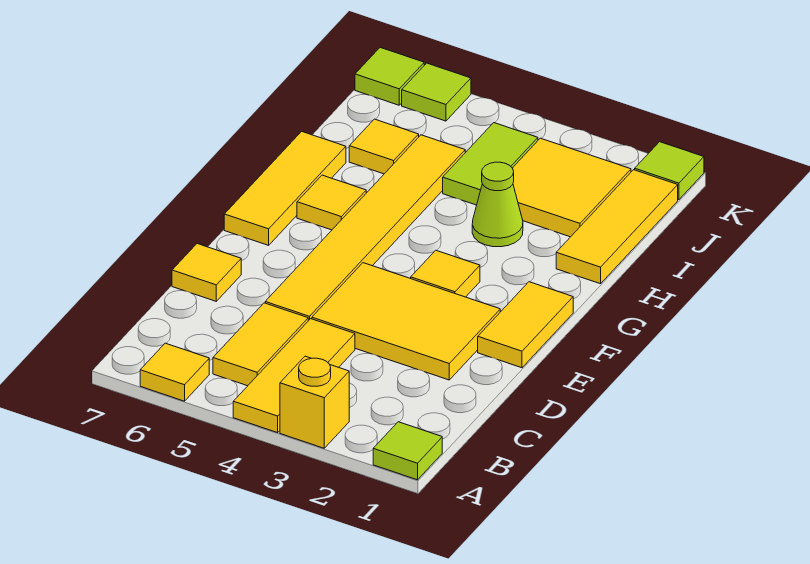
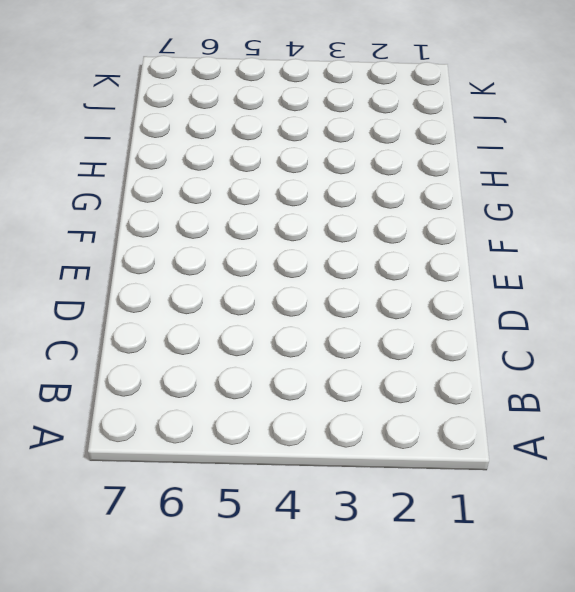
none -> lime 1x1 tile [373,422,442,480]
none -> yellow 1x1 brick [280,356,349,448]
none -> yellow 1x3 tile [233,319,355,433]

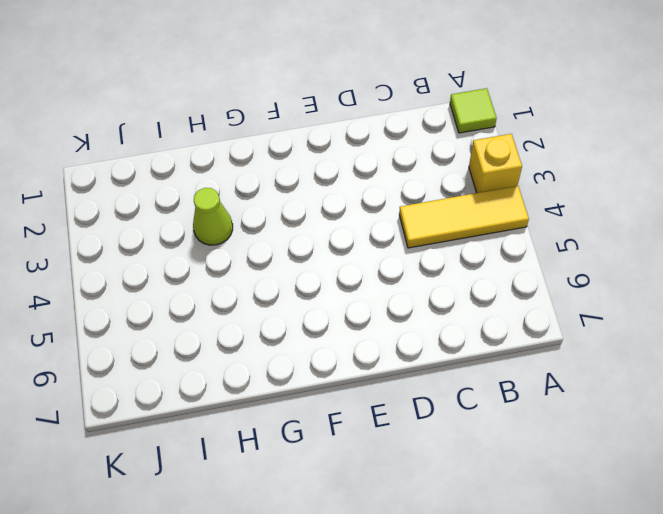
none -> yellow 1x1 tile [140,343,209,401]
none -> yellow 1x2 tile [213,303,308,386]
none -> yellow 2x3 tile [312,263,500,380]

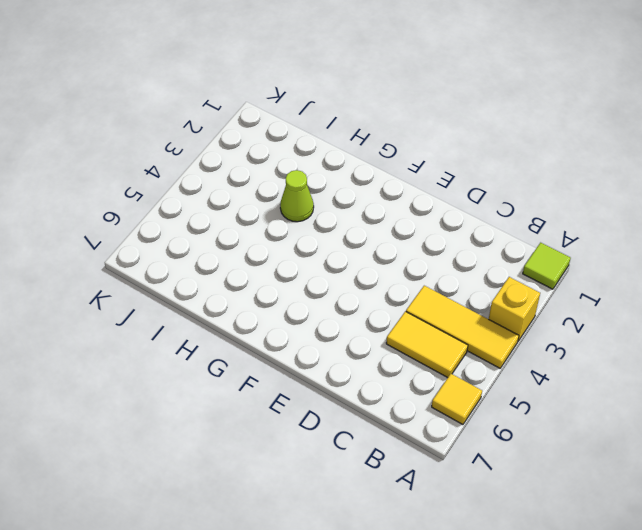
none -> yellow 2x3 tile [312,263,500,380]
none -> yellow 1x6 tile [265,135,465,321]
none -> yellow 1x1 tile [172,244,241,301]

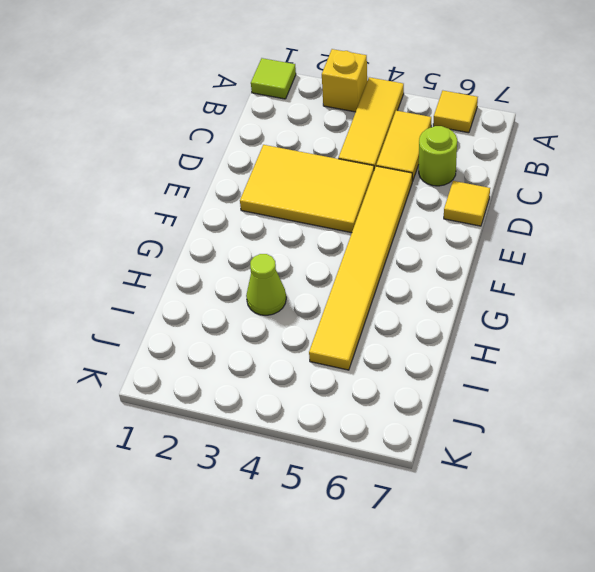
lime 1x1 round brick [419,126,457,186] -> none
none -> yellow 1x2 tile [478,282,573,368]
none -> yellow 1x1 tile [411,250,480,297]
none -> yellow 1x3 tile [224,131,346,245]

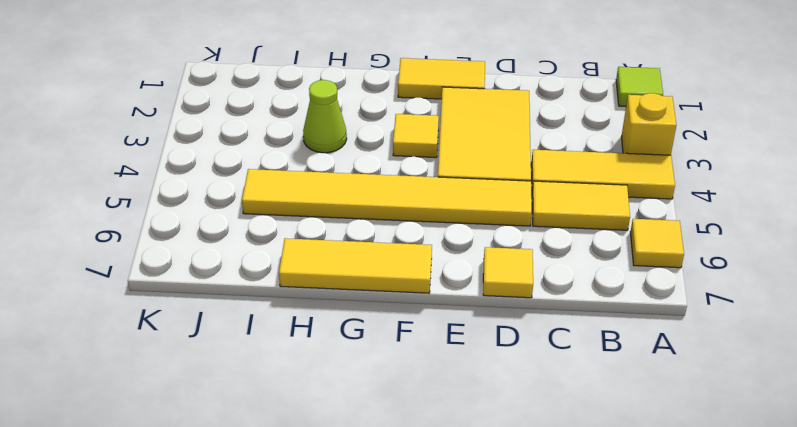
none -> yellow 1x1 tile [297,175,366,230]
none -> yellow 1x3 tile [556,170,678,284]
none -> yellow 2x2 tile [513,138,631,237]

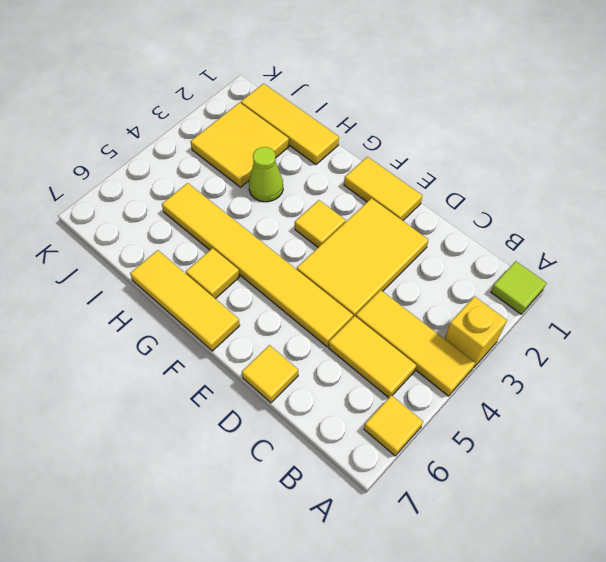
none -> lime 1x2 tile [443,123,538,205]
none -> yellow 1x1 tile [349,119,419,174]
none -> lime 1x1 tile [635,142,704,200]

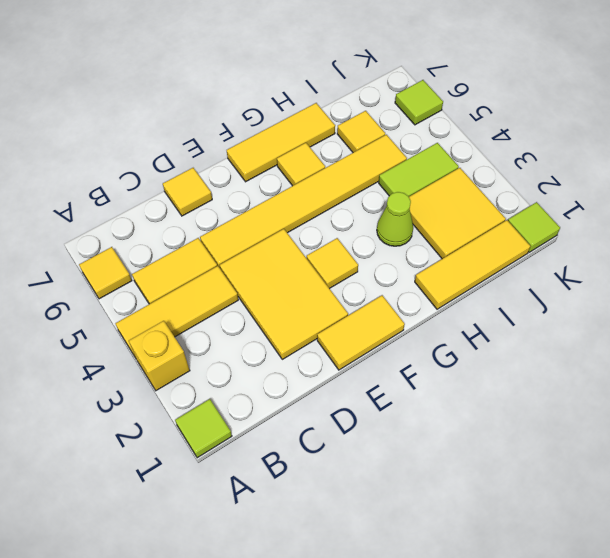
none -> lime 1x1 tile [355,48,424,105]

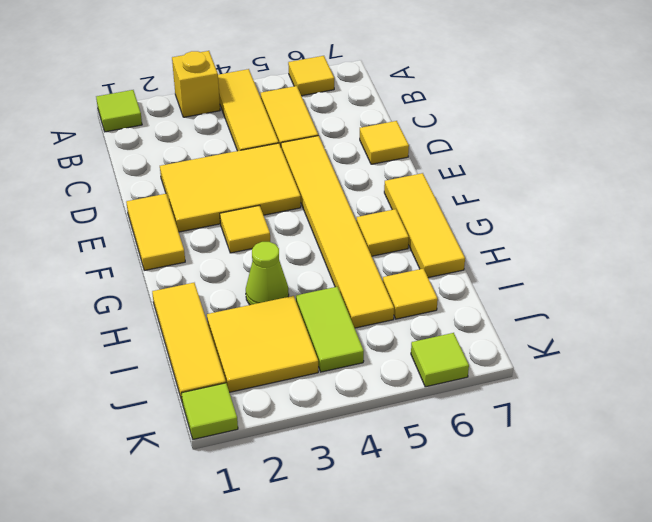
none -> lime 1x1 tile [355,48,424,105]

